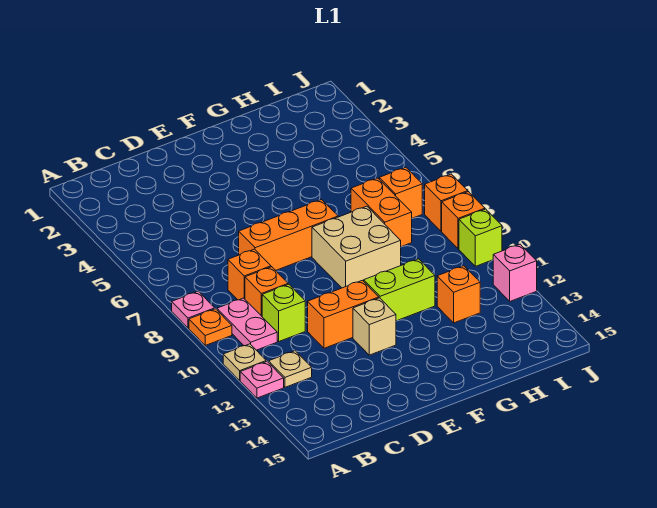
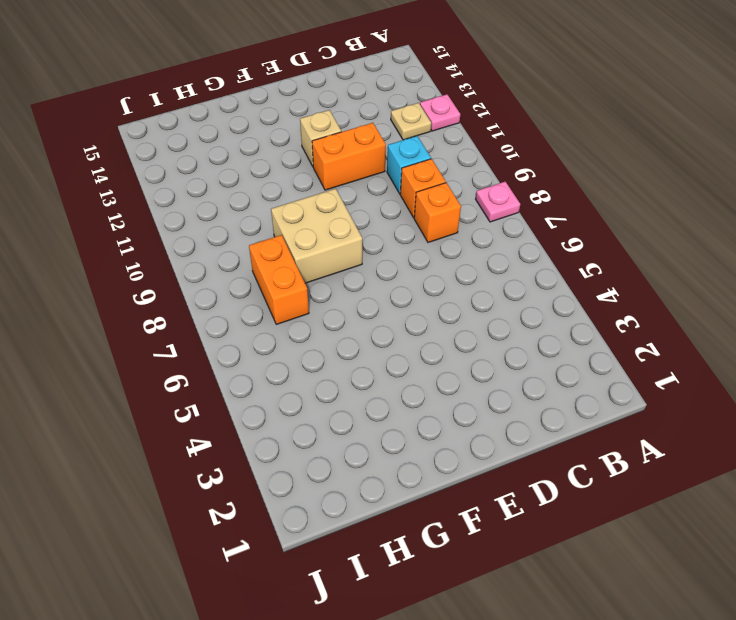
cyan 1x1 brick [387,136,431,194] -> lime 1x1 brick [262,284,305,341]
none -> orange 1x1 plate [189,309,232,345]
none -> tan 1x1 plate [223,344,266,380]
none -> pink 1x2 plate [217,298,277,350]

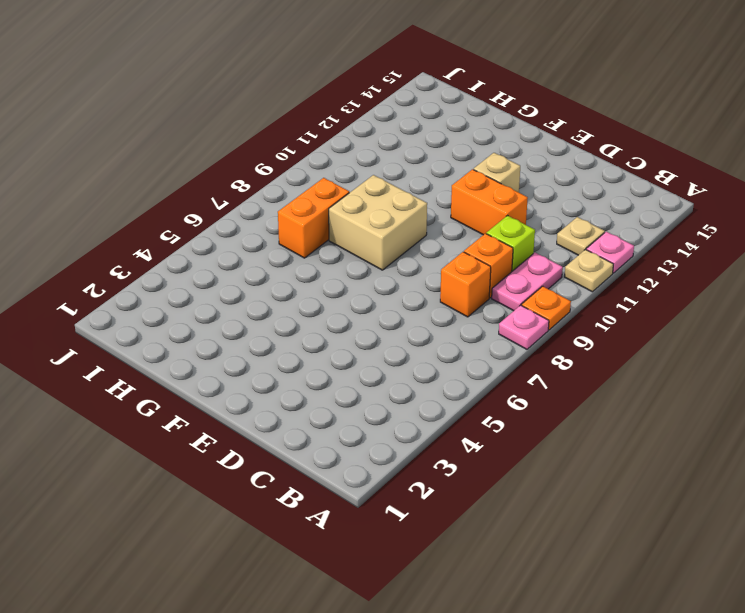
none -> orange 1x3 brick [239,200,338,270]
none -> lime 1x2 brick [364,259,435,321]
none -> orange 1x1 brick [437,266,480,323]

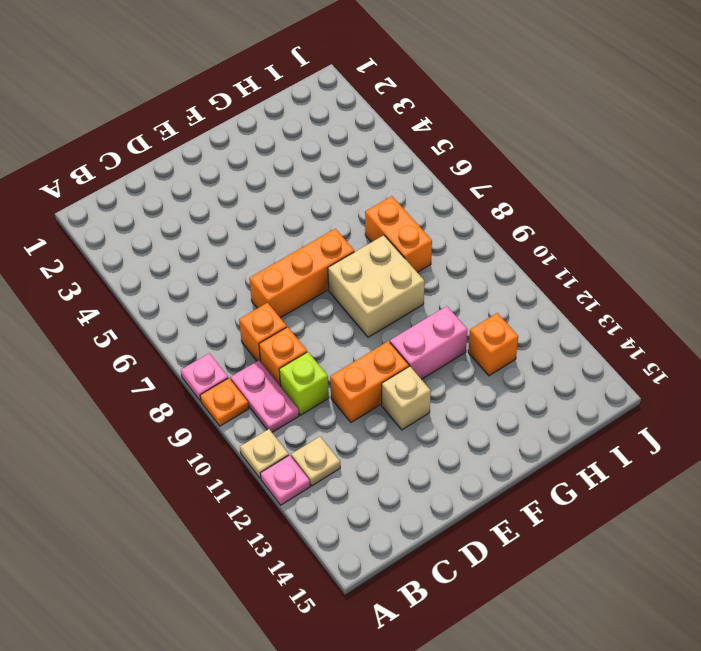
pink 1x2 brick [390,306,467,379] -> lime 1x2 brick [364,259,435,321]
none -> orange 1x1 brick [379,167,422,218]
none -> orange 1x1 brick [425,174,468,231]
none -> orange 1x1 brick [442,192,485,249]

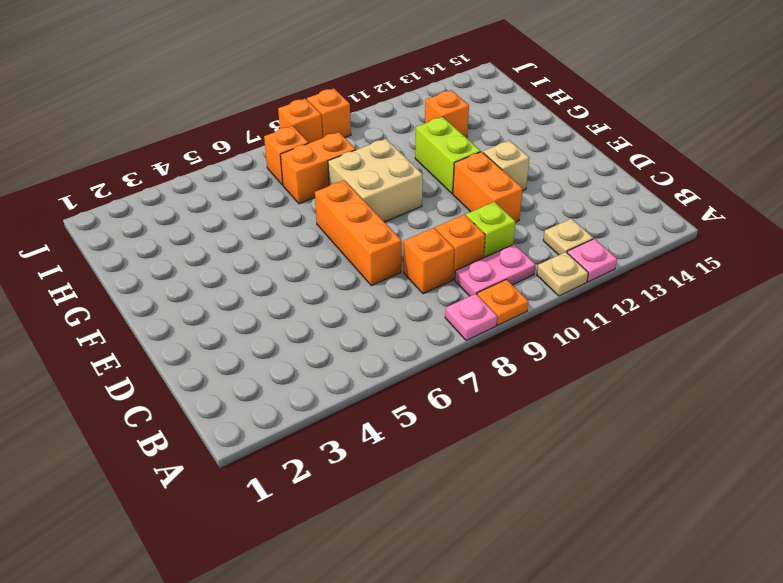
none -> lime 1x1 brick [459,209,502,266]
none -> pink 1x1 brick [493,244,537,301]

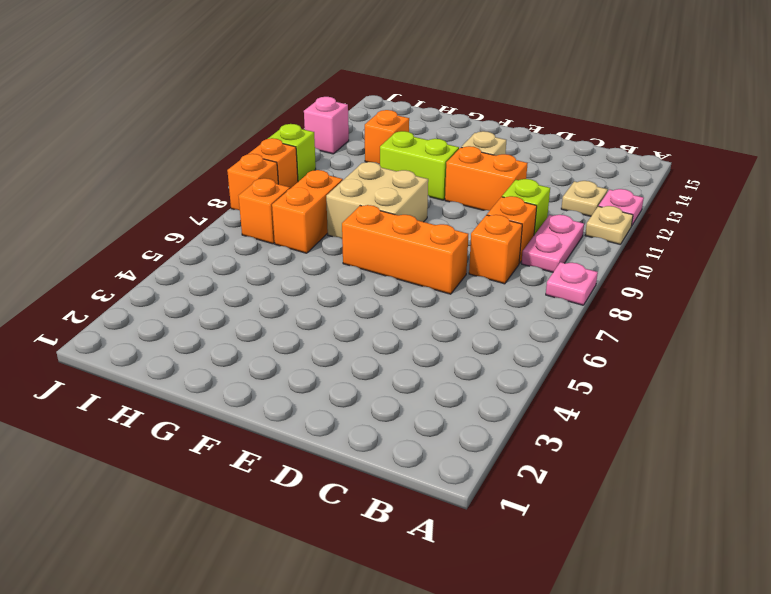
none -> orange 1x1 plate [189,309,232,345]

